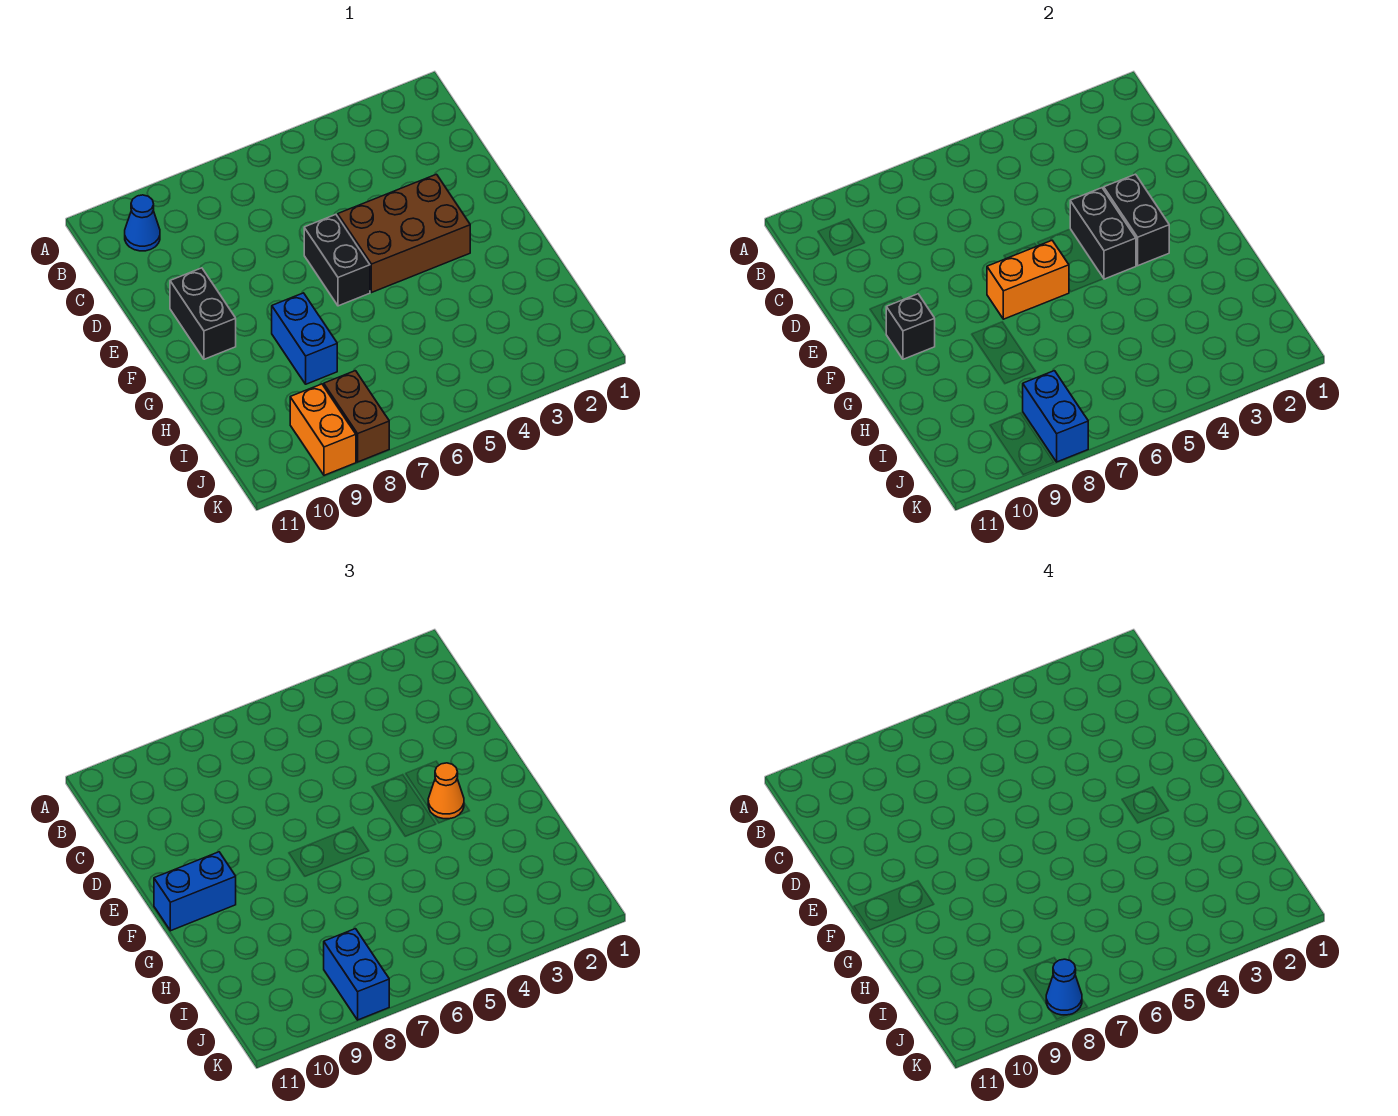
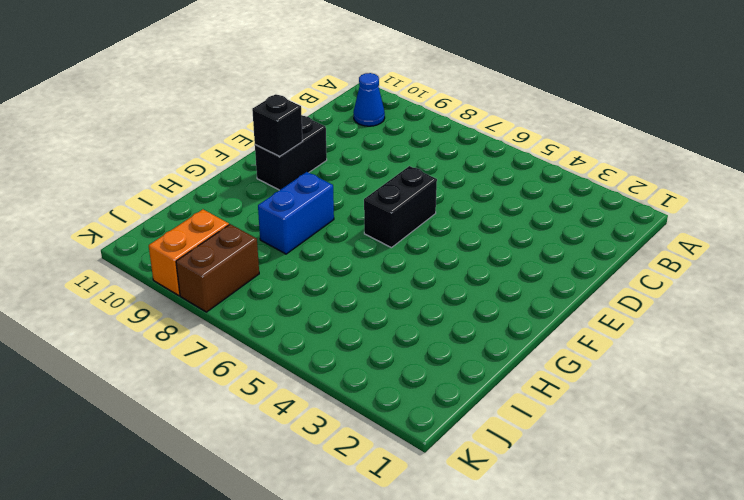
none -> brown 2x3 brick [338,174,470,293]
none -> black 1x2 brick [1104,174,1169,266]
none -> black 1x2 brick [1070,188,1136,279]

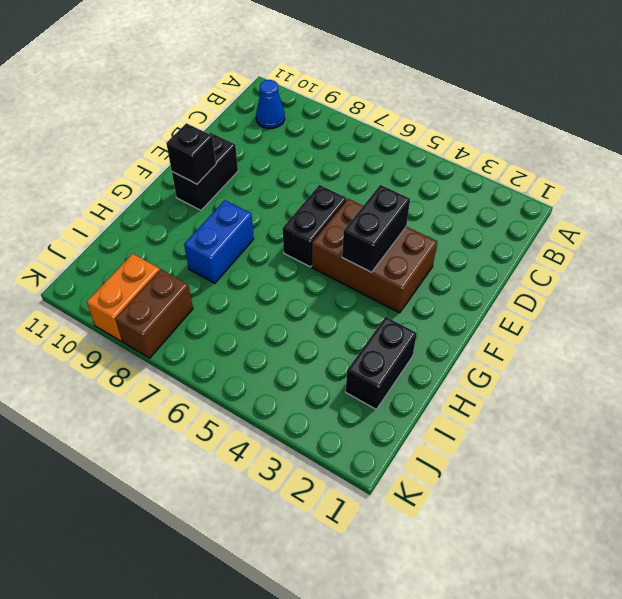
black 1x2 brick [346,317,417,410] -> black 1x2 brick moved to [1104,174,1169,266]
none -> orange 1x2 brick [987,241,1069,319]
none -> blue 1x2 brick [1023,371,1088,462]
none -> orange 1x1 cone [428,763,464,819]

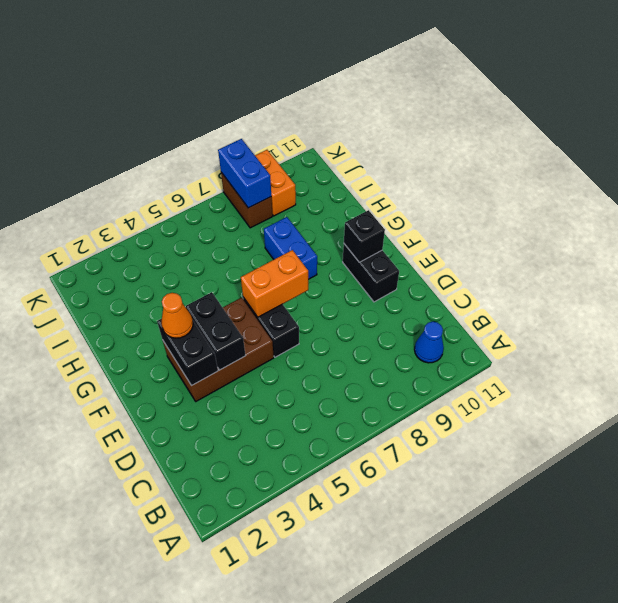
none -> blue 1x2 brick [154,852,236,931]
none -> blue 1x2 brick [324,929,389,1020]
none -> blue 1x1 cone [1046,959,1082,1015]

